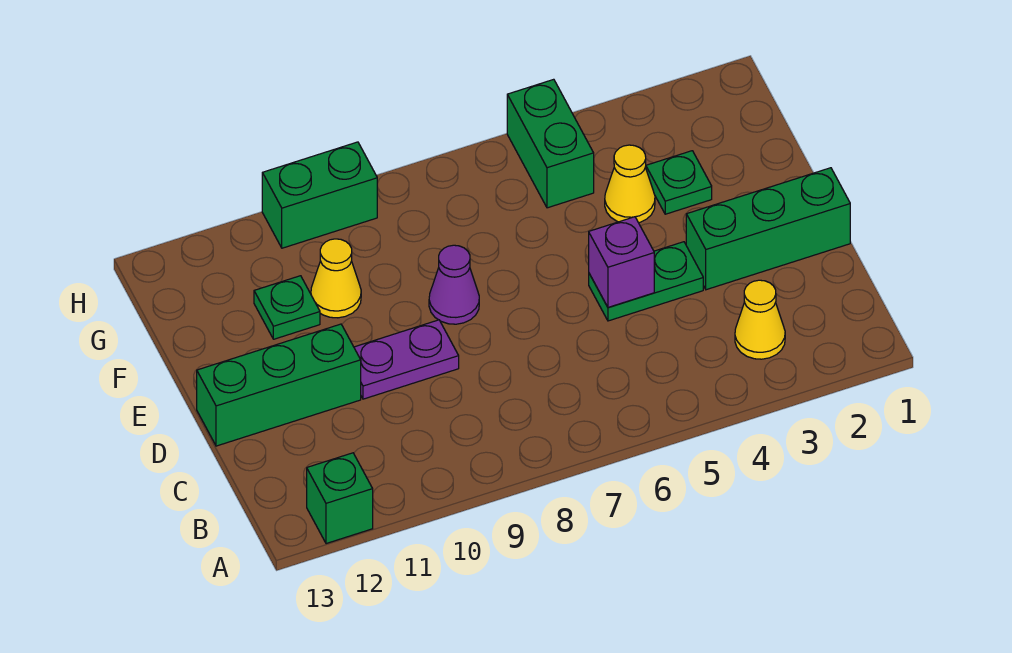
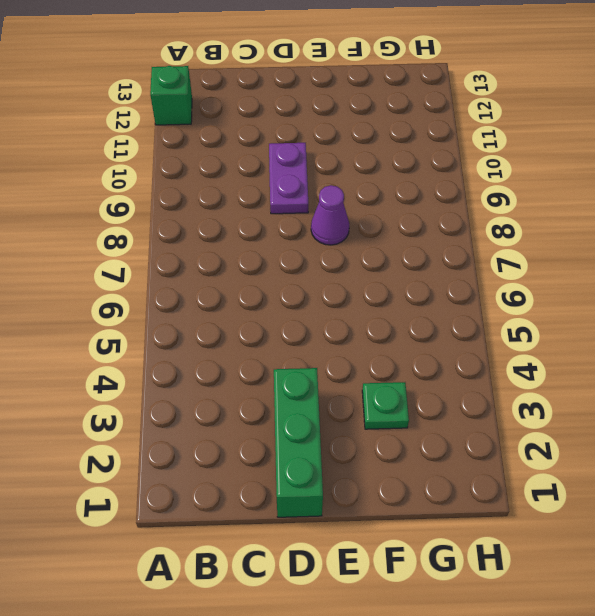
none -> yellow 1x1 cone [735,280,785,359]
none -> green 1x2 plate [589,242,703,321]
none -> green 1x3 brick [197,324,361,446]

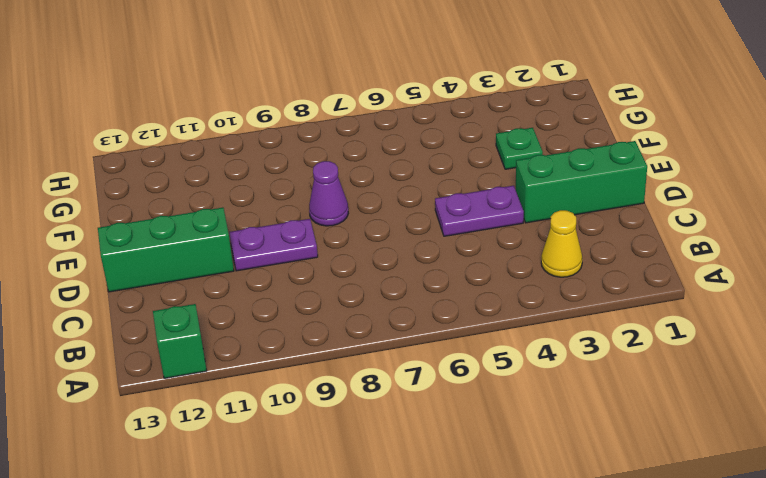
purple 1x2 plate [435,186,524,236] -> green 1x2 plate [589,242,703,321]
none -> yellow 1x1 cone [605,145,655,223]
none -> yellow 1x1 cone [311,239,361,318]
none -> green 1x1 plate [254,276,320,339]

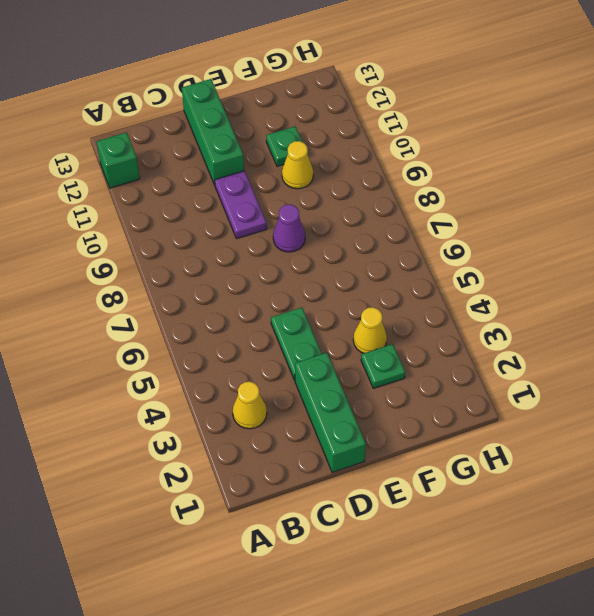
none -> green 1x2 brick [507,79,594,208]
none -> green 1x2 brick [262,142,377,248]
none -> purple 1x1 brick [589,217,654,307]

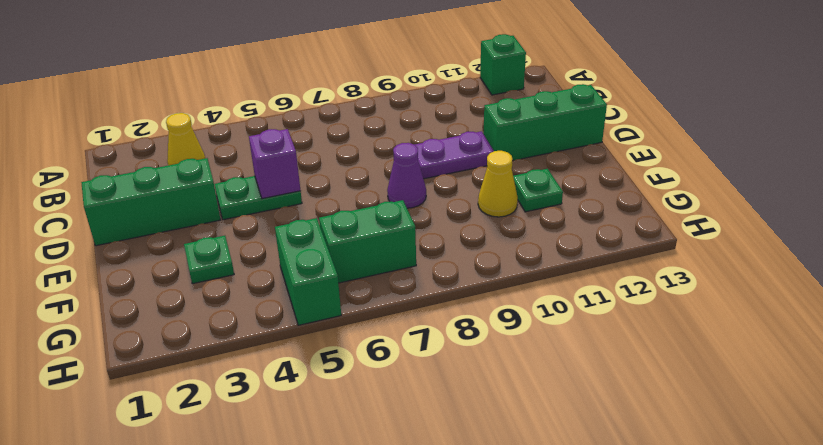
green 1x2 brick [319,200,416,283] -> green 1x2 brick moved to [262,142,377,248]
none -> yellow 1x1 cone [605,145,655,223]

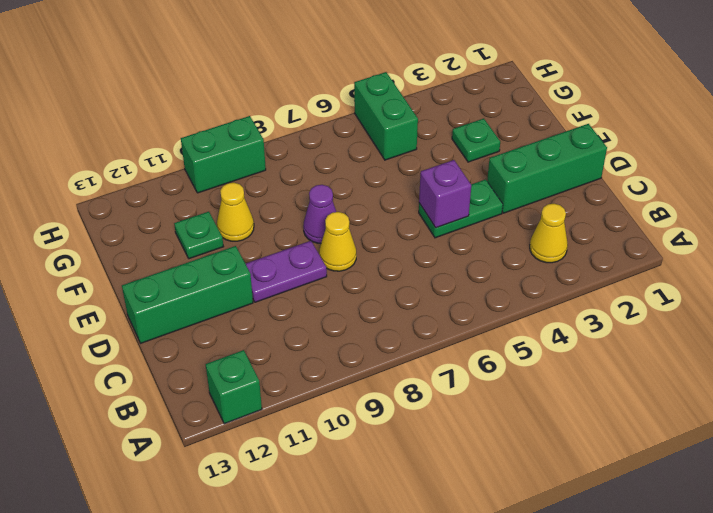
yellow 1x1 cone [319,212,356,271] -> yellow 1x1 cone moved to [605,145,655,223]

